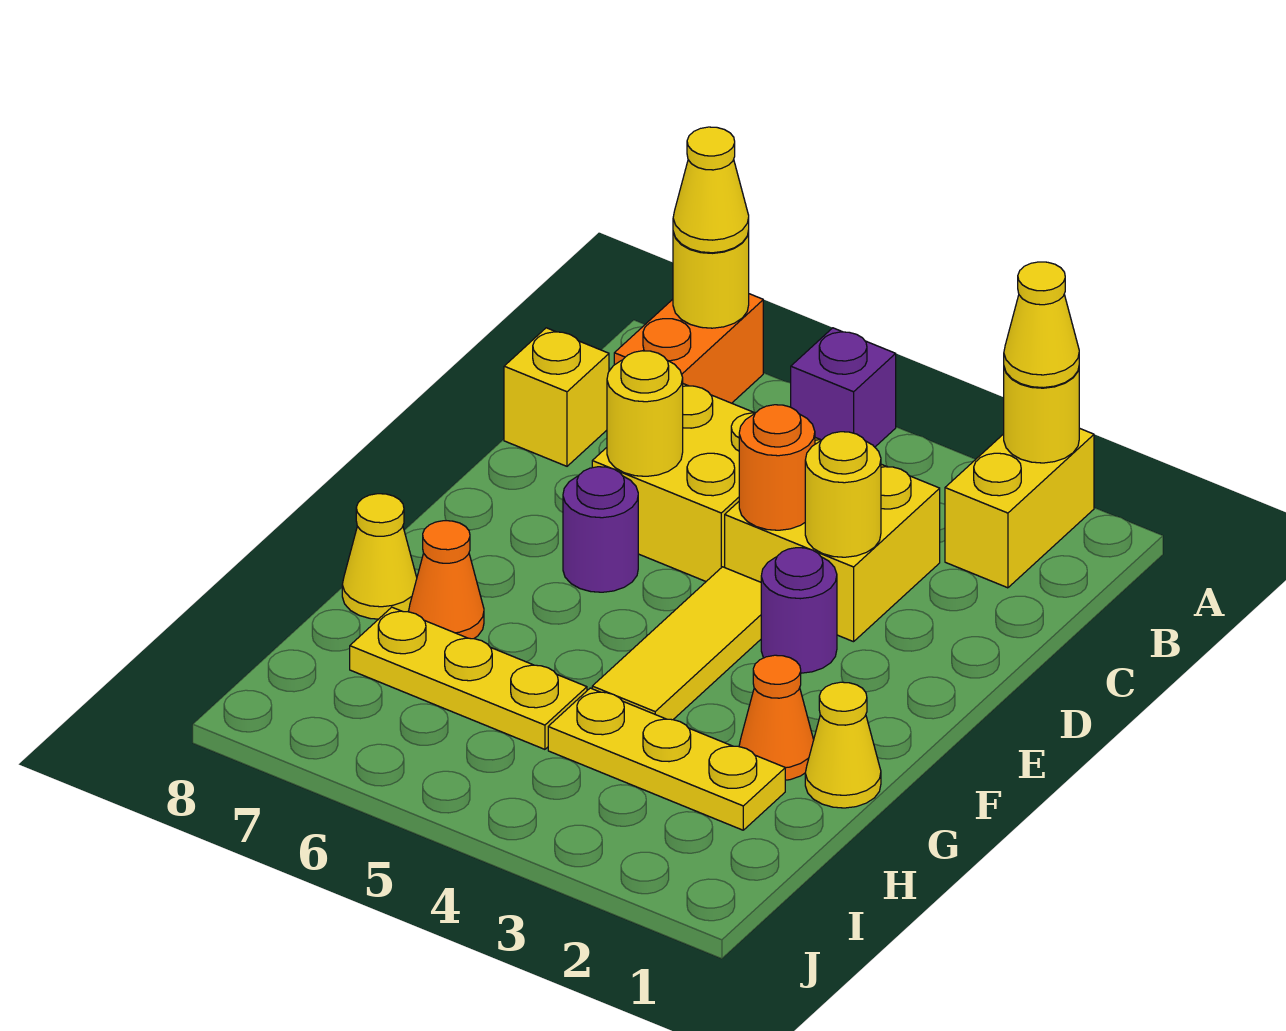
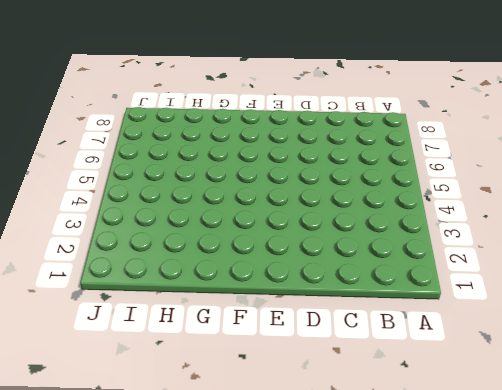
none -> yellow 1x2 brick [945,428,1094,588]
none -> purple 1x1 brick [791,328,896,447]
none -> orange 1x2 brick [614,294,763,403]

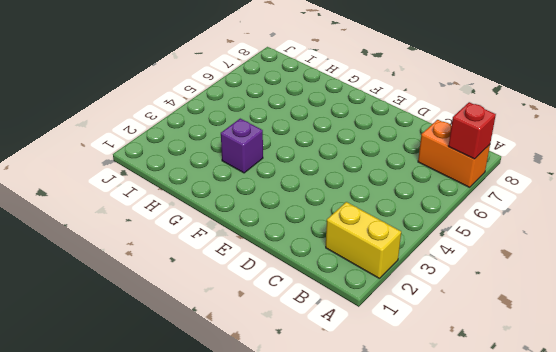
red 1x1 brick [448,102,496,159] -> yellow 1x1 round brick [673,230,749,328]
purple 1x1 brick [221,119,263,173] -> purple 1x1 brick moved to [791,328,896,447]
none -> yellow 2x2 brick [725,438,940,642]
none -> yellow 2x2 brick [592,384,755,581]
none -> yellow 1x1 brick [504,328,609,466]

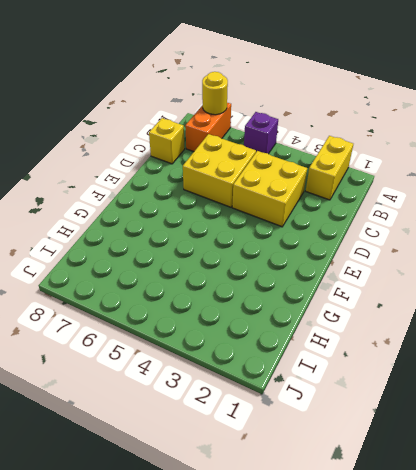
none -> purple 1x1 round brick [761,548,837,673]
none -> yellow 1x3 tile [592,567,761,720]
none -> purple 1x1 round brick [563,467,638,592]

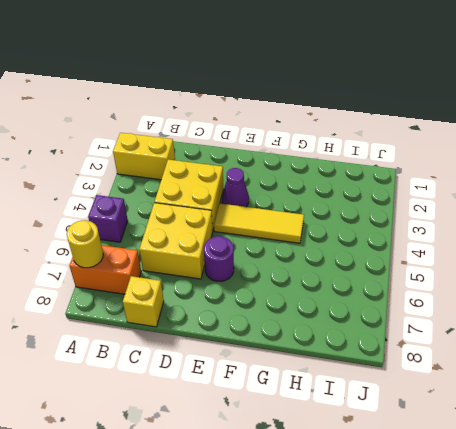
purple 1x1 cone [222,168,249,207] -> purple 1x1 round brick [761,548,837,673]
none -> yellow 1x1 cone [805,682,881,808]
none -> orange 1x1 cone [739,655,814,780]
none -> orange 1x1 cone [409,521,484,639]

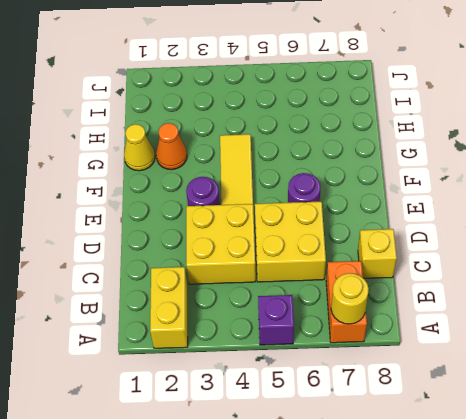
none -> orange 1x1 cone [409,521,484,639]
none -> yellow 1x1 cone [342,494,417,619]
none -> yellow 1x3 plate [548,688,785,830]

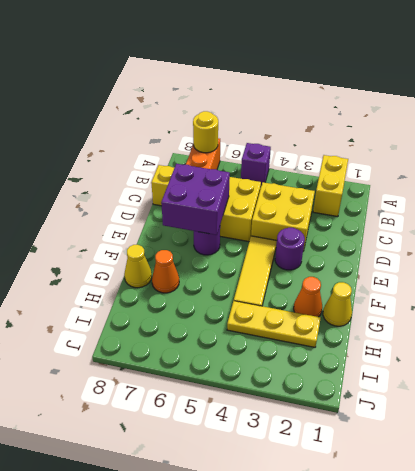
purple 2x2 brick [161,164,230,235] -> yellow 1x1 round brick [607,351,683,476]
none -> yellow 1x3 plate [350,607,587,749]
none -> yellow 1x1 round brick [1004,368,1079,463]
none -> yellow 1x1 round brick [805,432,881,557]

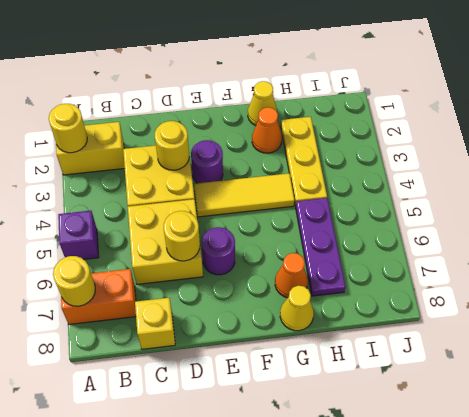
purple 1x3 plate [296,198,345,296] -> yellow 1x3 plate [350,607,587,749]
none -> orange 1x1 round brick [739,405,815,530]
none -> yellow 1x1 cone [1004,262,1079,388]
none -> yellow 1x1 cone [673,127,749,253]

